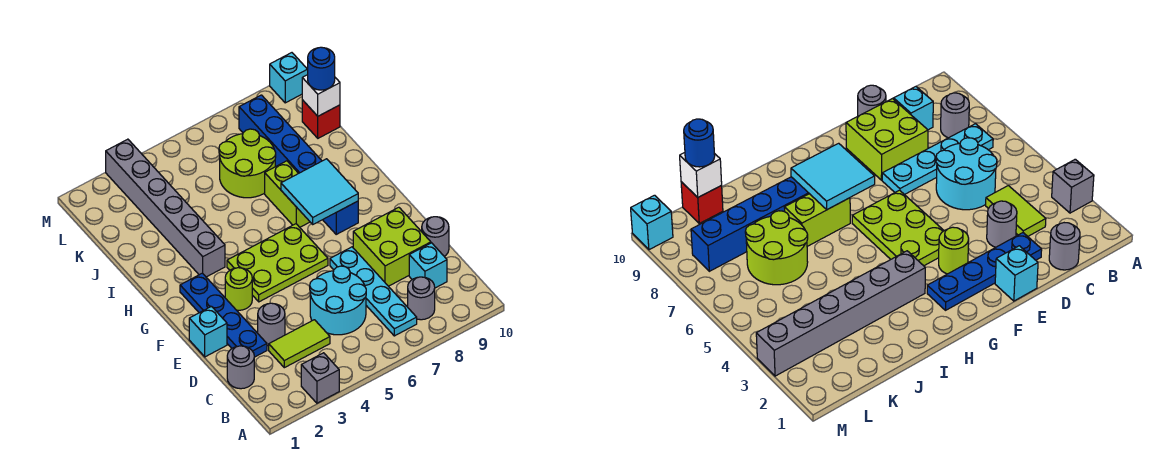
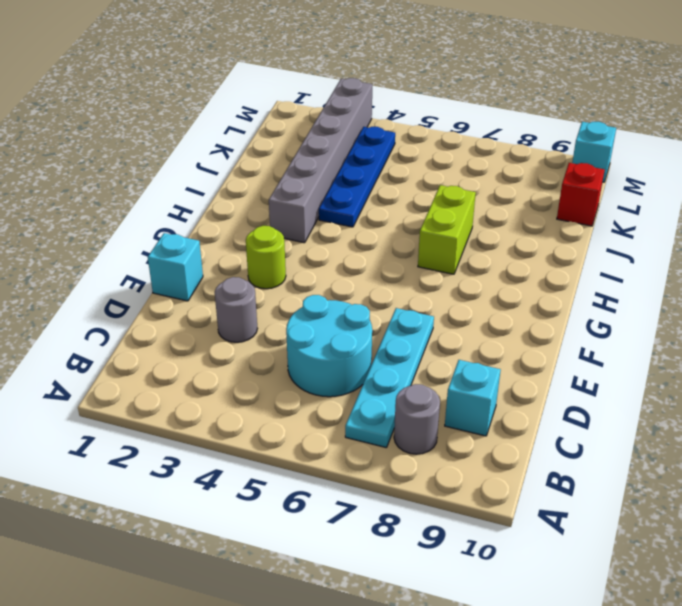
blue 1x4 plate [319,127,395,227] -> blue 1x4 plate moved to [180,273,267,357]
none -> grey 1x1 brick [301,353,339,403]
none -> grey 1x1 round brick [227,346,254,389]
none -> lime 1x2 tile [269,320,330,368]

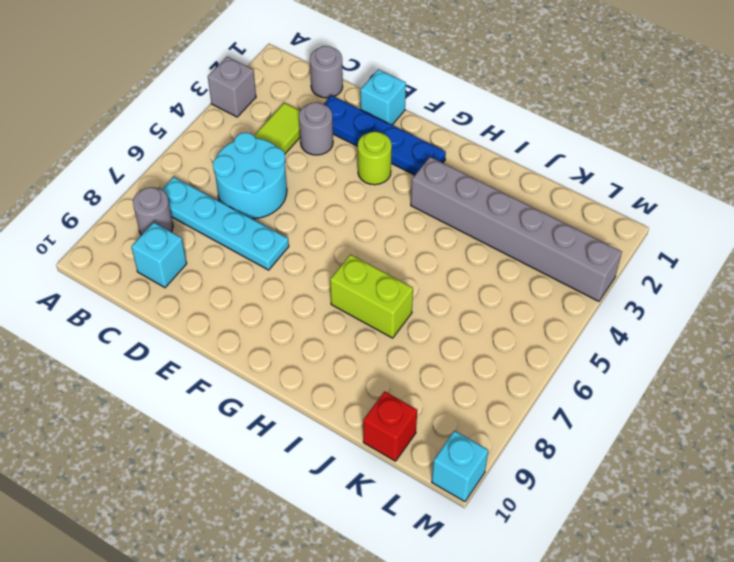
none -> lime 2x2 brick [353,207,431,286]
none -> grey 1x1 round brick [422,217,449,256]
none -> lime 2x3 plate [227,224,328,302]

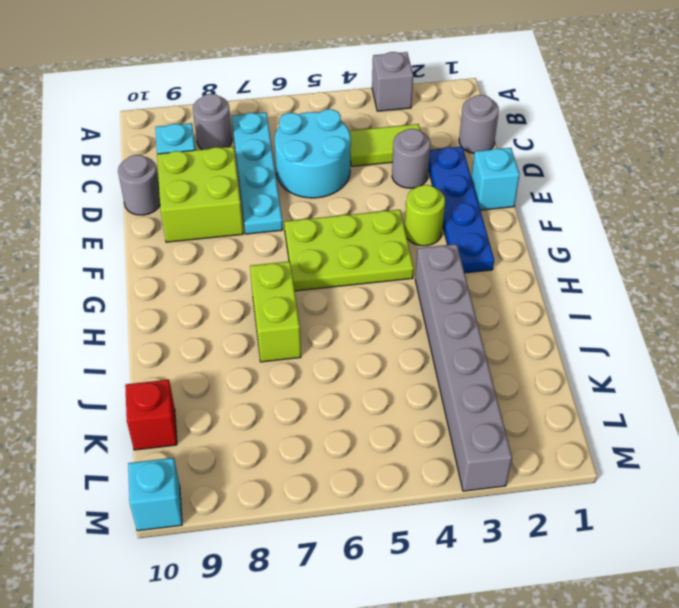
none -> blue 1x6 brick [239,95,358,234]
none -> lime 2x2 round brick [219,129,276,198]
none -> cyan 2x2 tile [281,159,358,224]

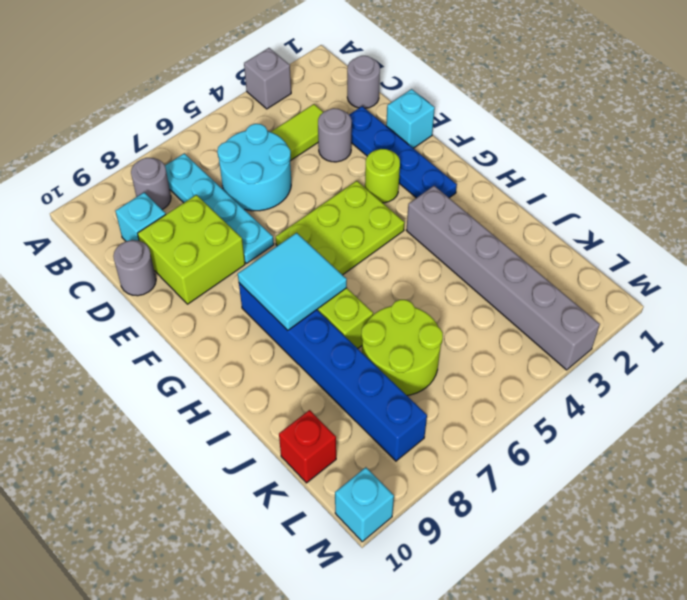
none -> white 1x1 brick [302,75,340,116]
none -> blue 1x1 round brick [308,47,335,90]

